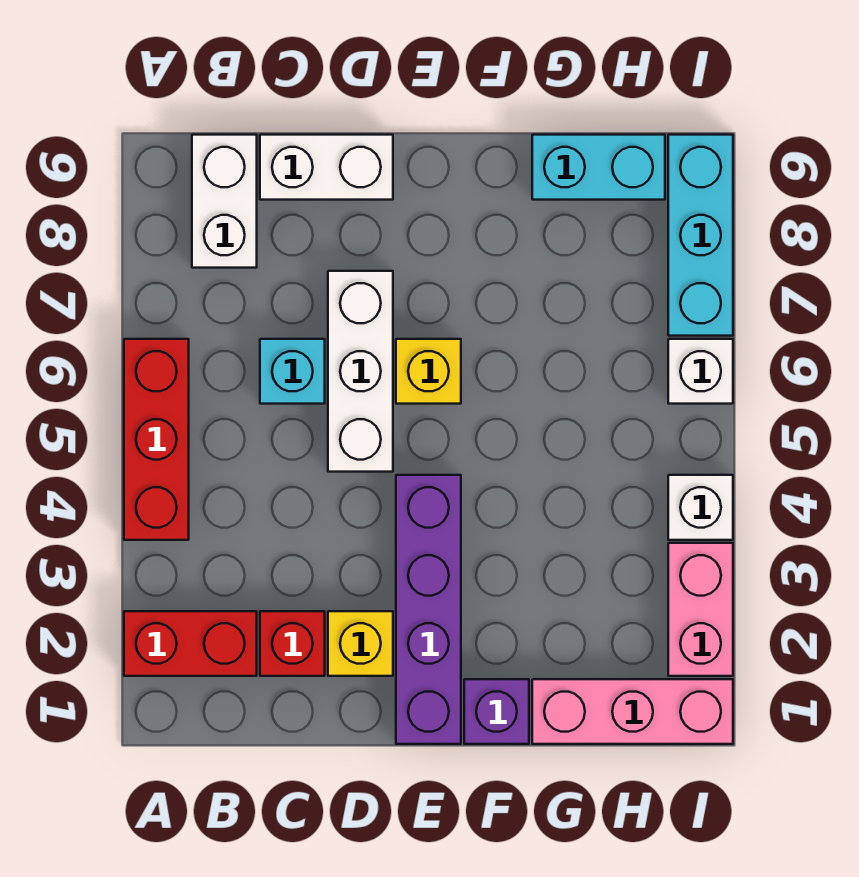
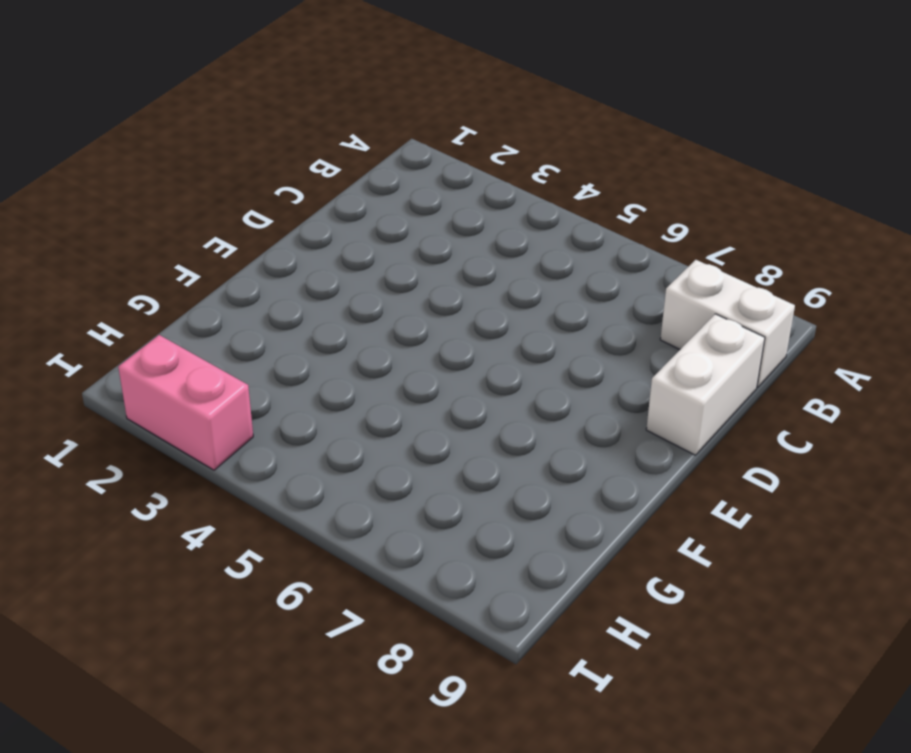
none -> red 1x2 brick [124,611,257,676]
none -> red 1x3 brick [124,339,189,540]
none -> red 1x1 brick [260,611,325,676]

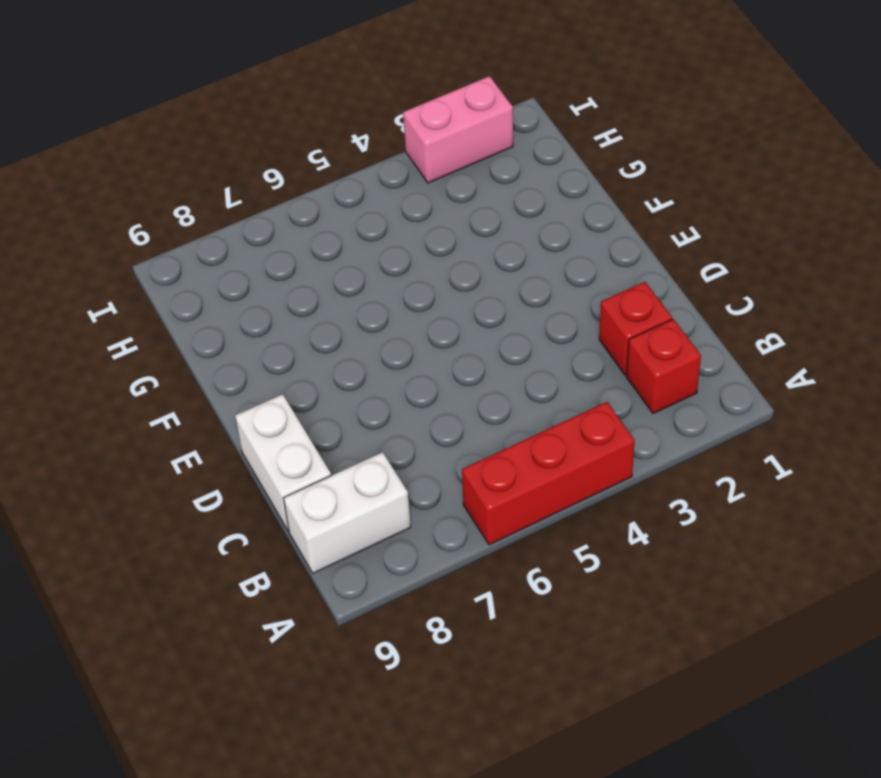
red 1x1 brick [626,319,701,414] -> red 1x2 brick [124,611,257,676]
none -> cyan 1x1 brick [260,339,325,404]
none -> yellow 1x1 brick [328,611,393,676]
none -> white 1x3 brick [328,271,393,472]

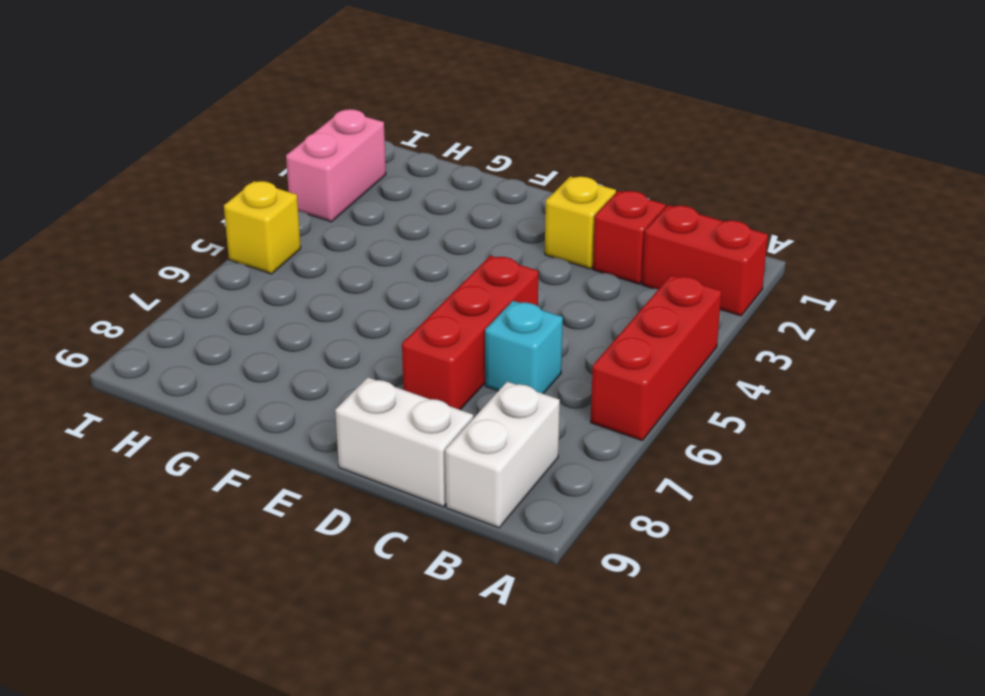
red 1x3 brick [402,256,538,410] -> white 1x3 brick [328,271,393,472]
yellow 1x1 brick [224,181,301,274] -> yellow 1x1 brick moved to [396,339,461,404]
none -> purple 1x4 brick [396,475,461,744]
none -> purple 1x1 brick [464,679,529,744]
none -> pink 1x3 brick [532,679,733,744]

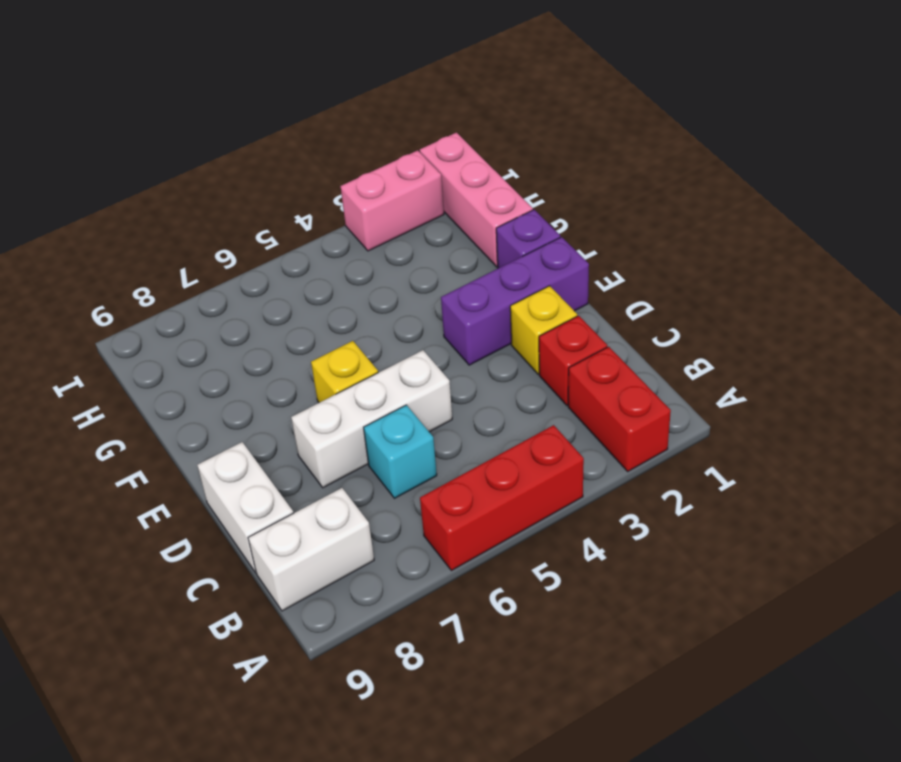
purple 1x3 brick [441,237,589,365] -> purple 1x4 brick [396,475,461,744]
none -> cyan 1x2 brick [532,135,665,200]
none -> white 1x1 brick [668,475,733,540]
none -> white 1x1 brick [668,339,733,404]

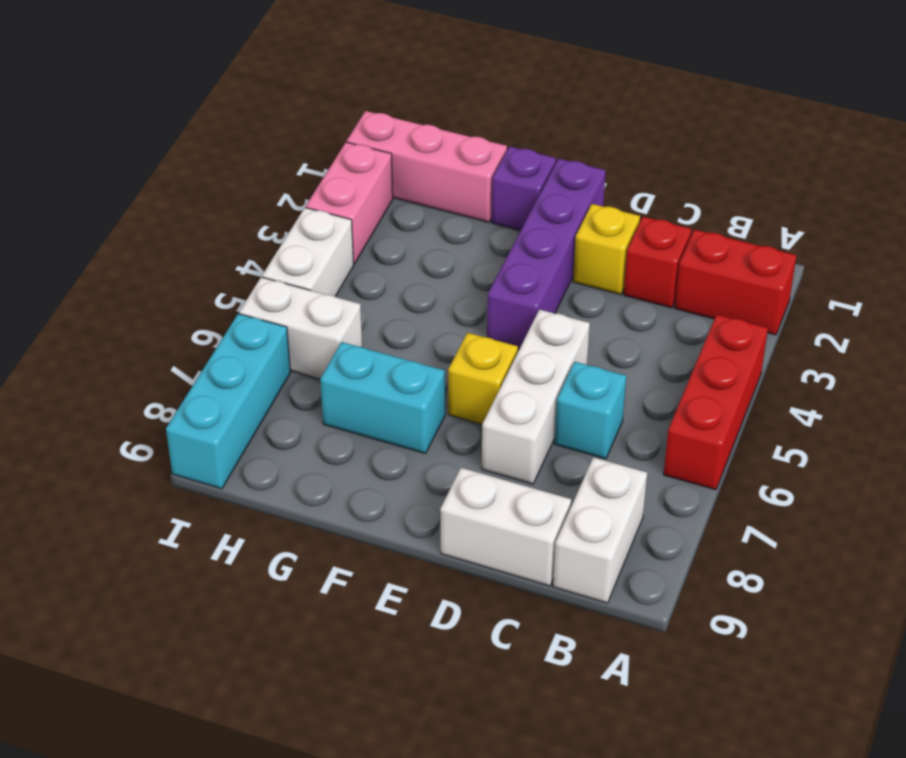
cyan 1x2 brick [320,342,445,454] -> cyan 1x2 brick moved to [532,135,665,200]
white 1x2 brick [239,277,362,379] -> white 1x1 brick [668,339,733,404]
white 1x2 brick [262,208,354,297] -> white 1x1 brick [668,475,733,540]

